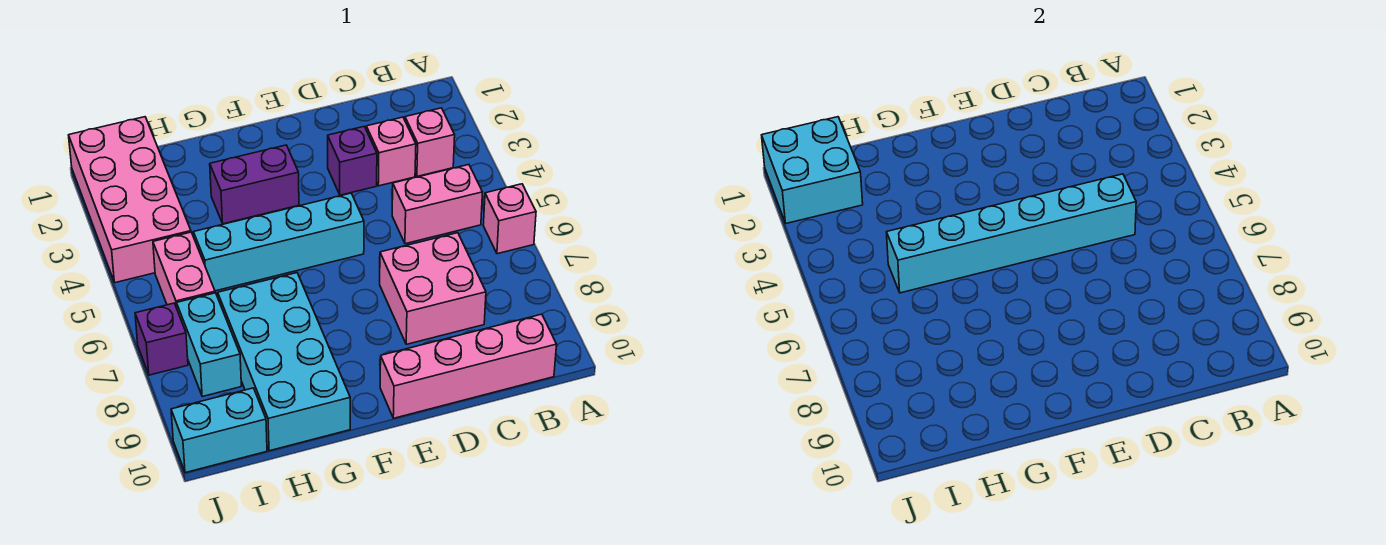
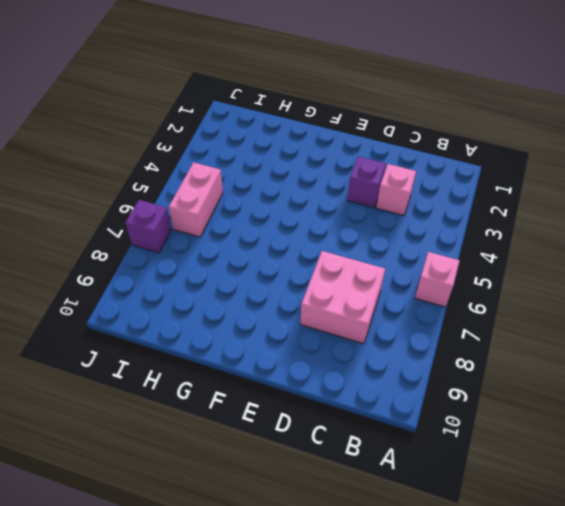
none -> pink 1x1 brick [405,108,455,176]
none -> pink 1x2 brick [392,165,482,244]
none -> pink 1x4 brick [380,314,557,418]

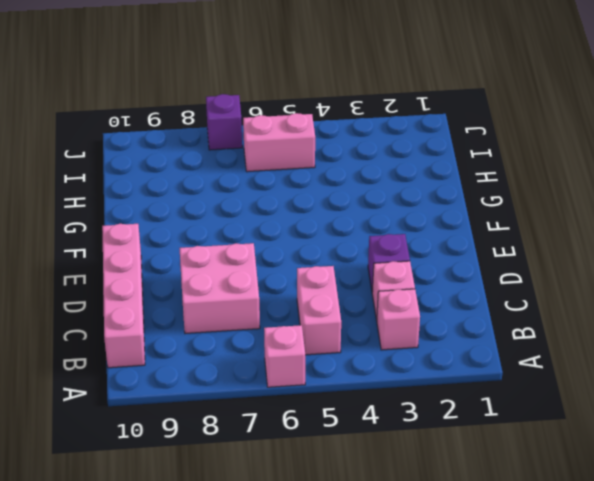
none -> cyan 1x4 brick [194,193,364,291]
none -> purple 1x2 brick [210,145,299,224]
none -> cyan 2x4 brick [218,273,350,451]

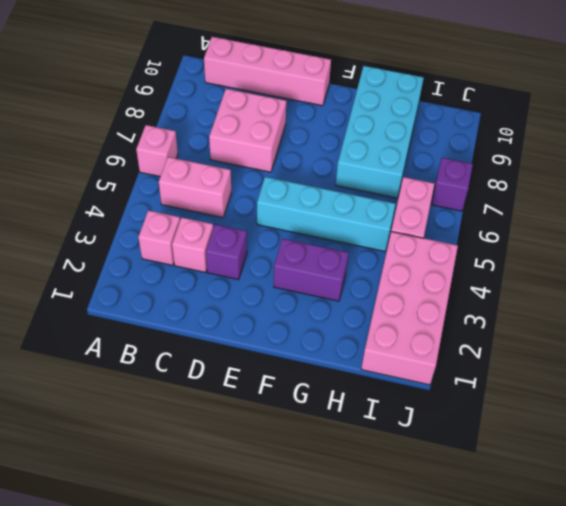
none -> cyan 1x2 brick [177,293,241,396]
none -> cyan 1x2 brick [171,388,267,473]
none -> cyan 1x6 brick [887,174,1136,293]

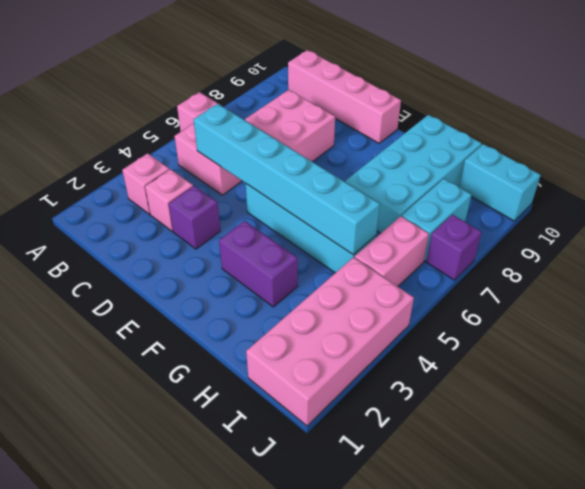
none -> cyan 2x2 brick [762,117,863,223]

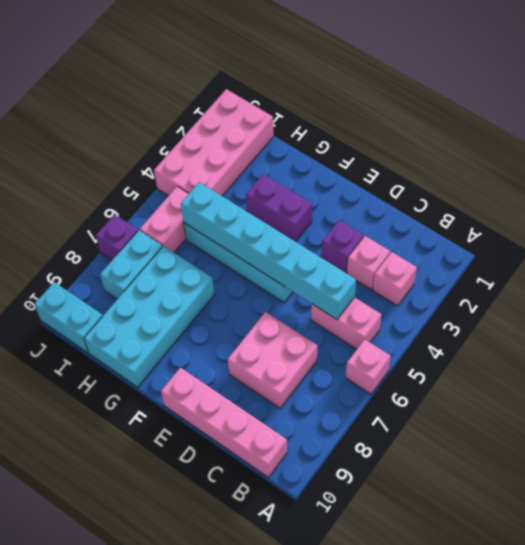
none -> cyan 2x2 brick [762,117,863,223]

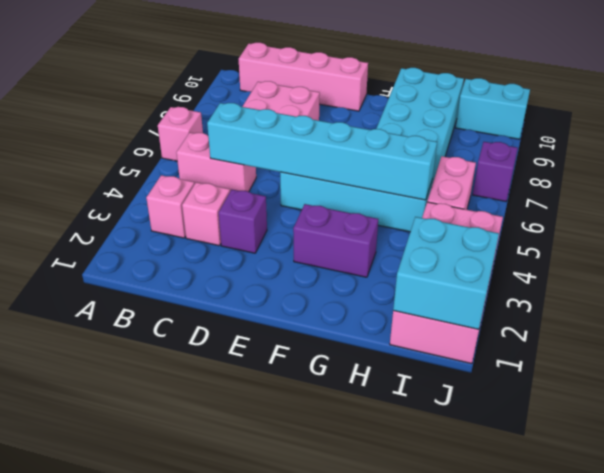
none -> cyan 1x2 brick [177,293,241,396]

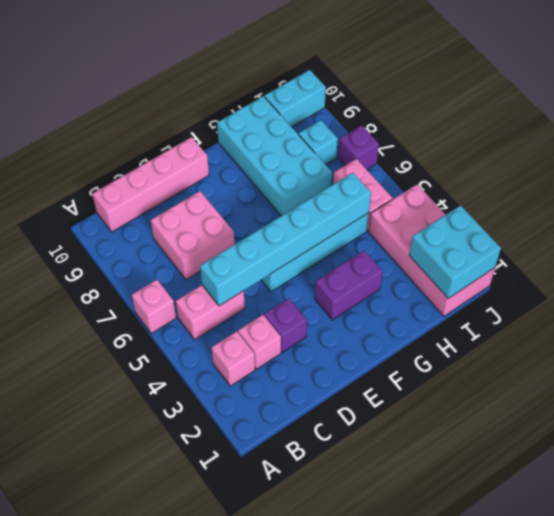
cyan 1x1 brick [299,120,338,165] -> cyan 1x2 brick [177,293,241,396]

